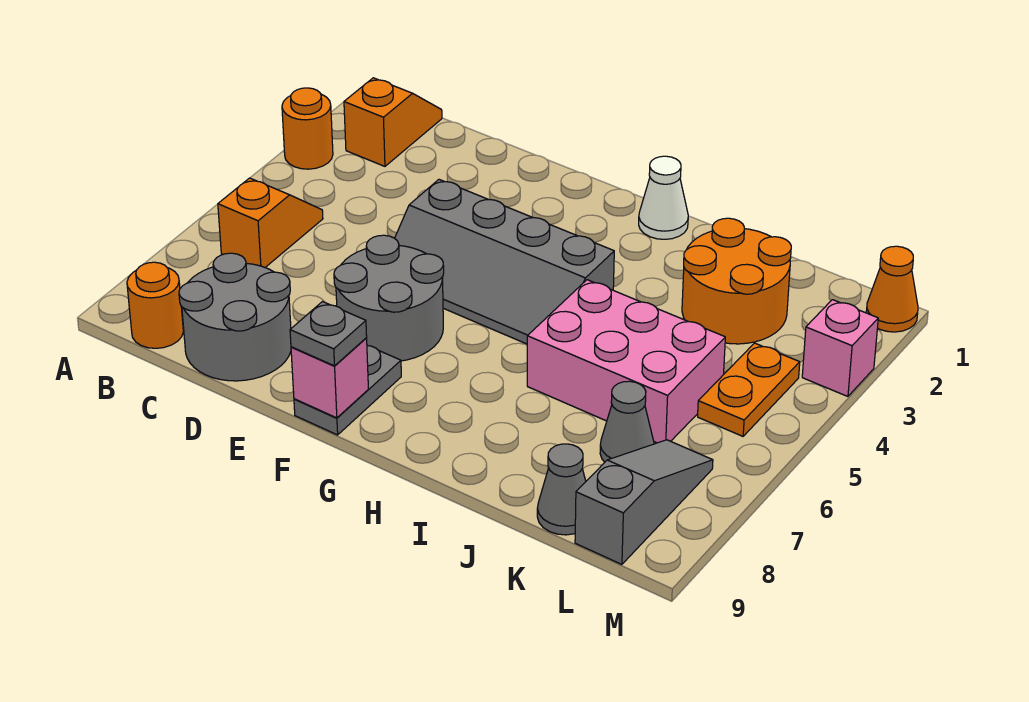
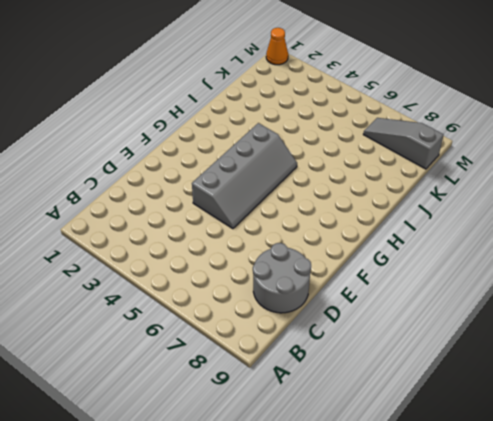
none -> orange 1x1 round brick [282,88,333,169]
none -> orange 1x2 slope [344,78,442,166]
none -> orange 1x2 slope [218,178,323,267]

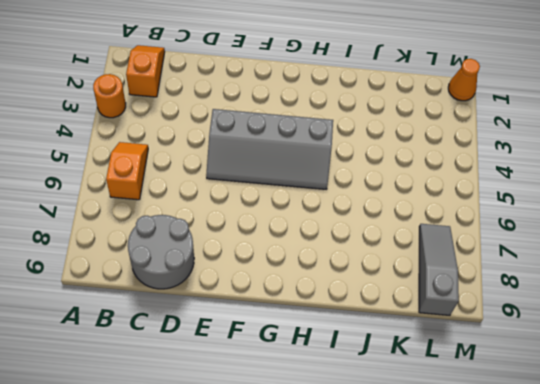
none -> orange 1x1 round brick [127,262,183,348]
none -> grey 2x2 round brick [334,235,444,361]
none -> grey 1x2 plate [294,346,401,435]

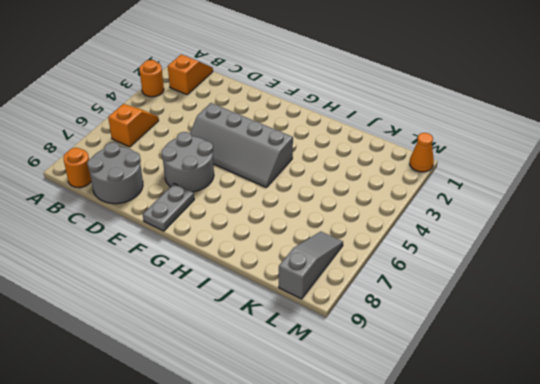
none -> white 1x1 cone [639,156,688,239]
none -> pink 2x3 brick [527,280,725,443]
none -> orange 2x2 round brick [682,218,791,344]

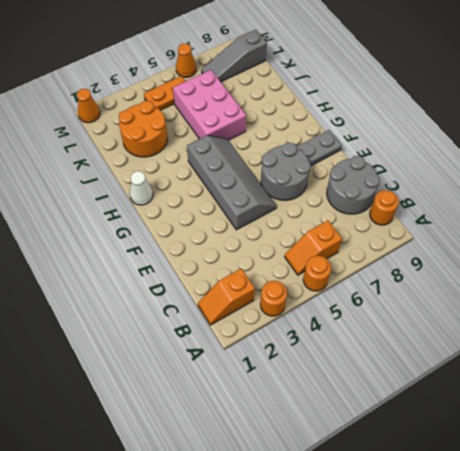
orange 1x1 round brick [303,256,331,291] -> none
orange 1x1 cone [176,43,196,77] -> none
none -> grey 1x1 cone [600,381,654,462]
none -> grey 1x1 cone [537,444,586,535]
none -> pink 1x1 brick [802,300,878,396]

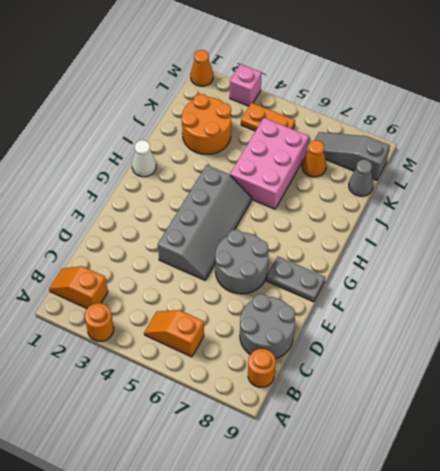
orange 1x1 cone [302,140,326,177] -> grey 1x1 cone [600,381,654,462]
none -> pink 1x1 brick [291,338,368,418]
none -> grey 1x1 plate [290,302,367,366]

